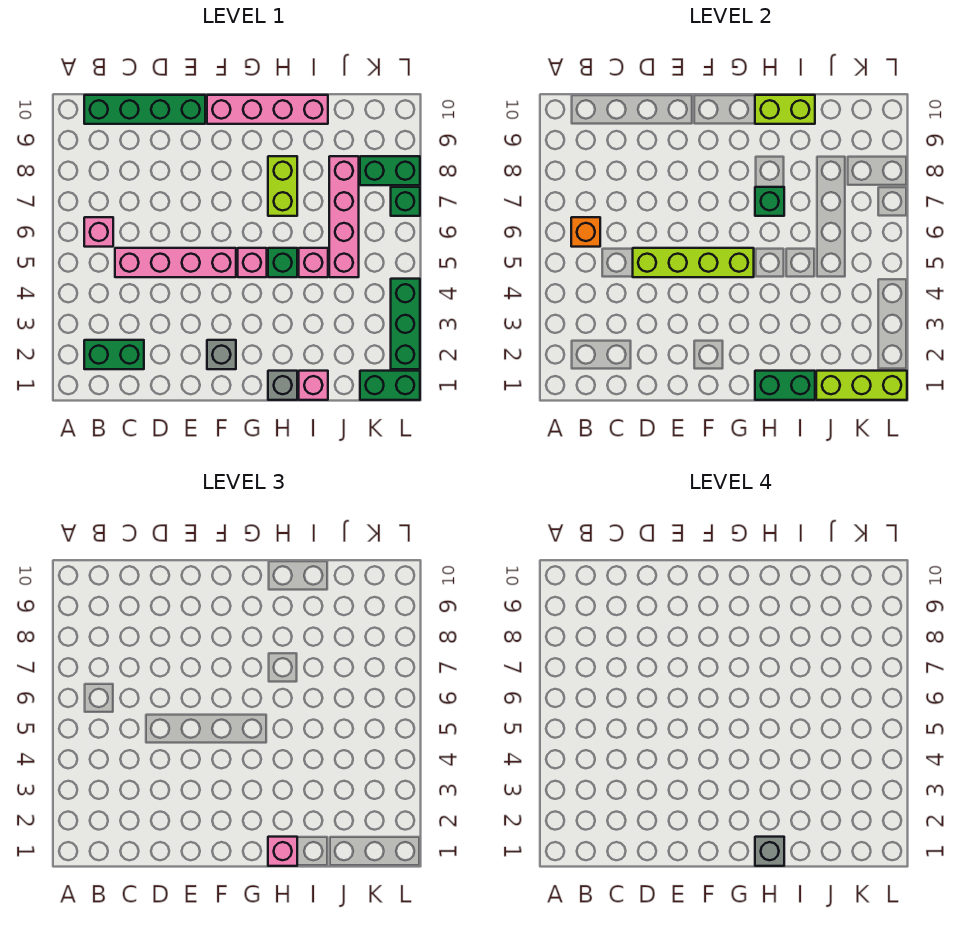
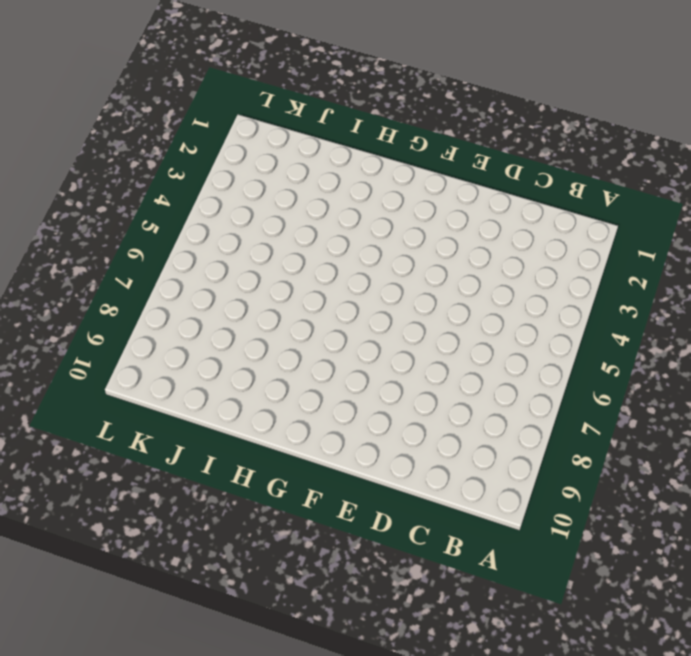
none -> green 1x2 brick [84,340,144,369]
none -> pink 1x1 brick [84,217,113,247]
none -> green 1x4 brick [84,95,205,124]

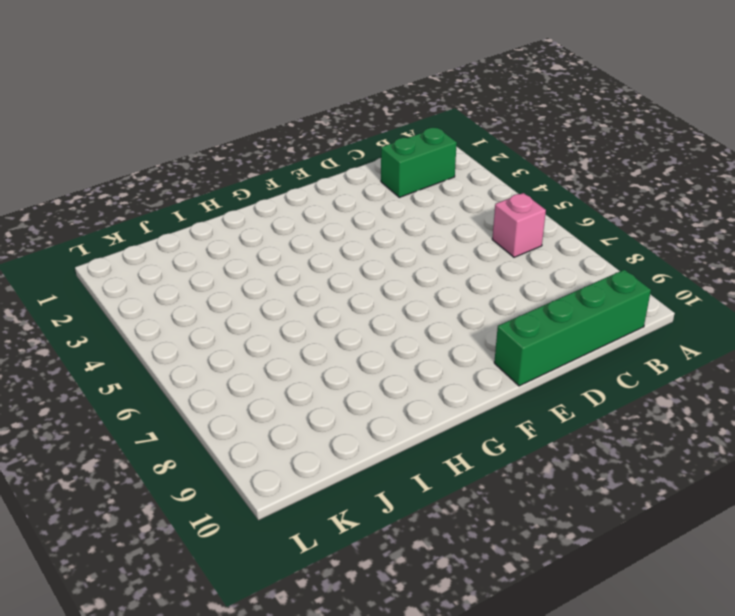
none -> pink 1x4 brick [115,248,236,277]
none -> grey 1x1 brick [207,340,236,369]
none -> pink 1x4 brick [207,95,328,124]

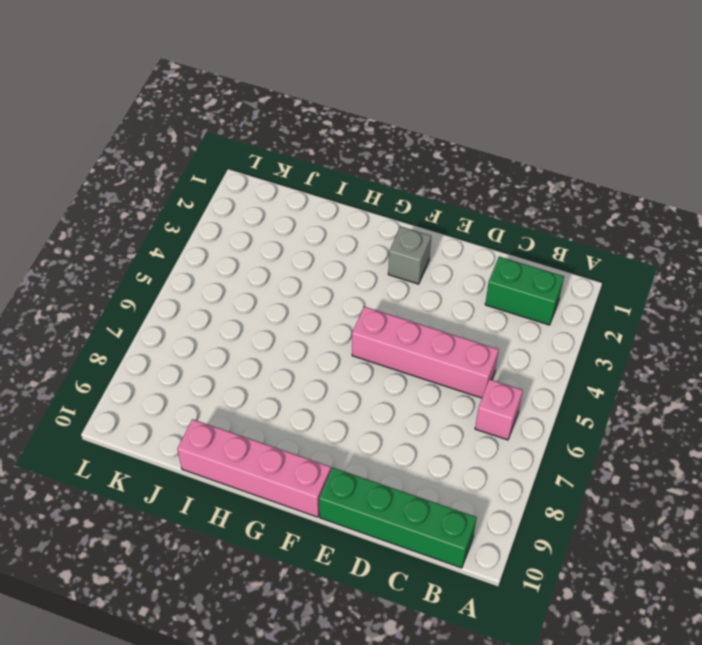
none -> pink 1x1 brick [238,248,267,277]
none -> grey 1x1 brick [268,371,297,400]
none -> green 1x1 brick [268,248,297,277]

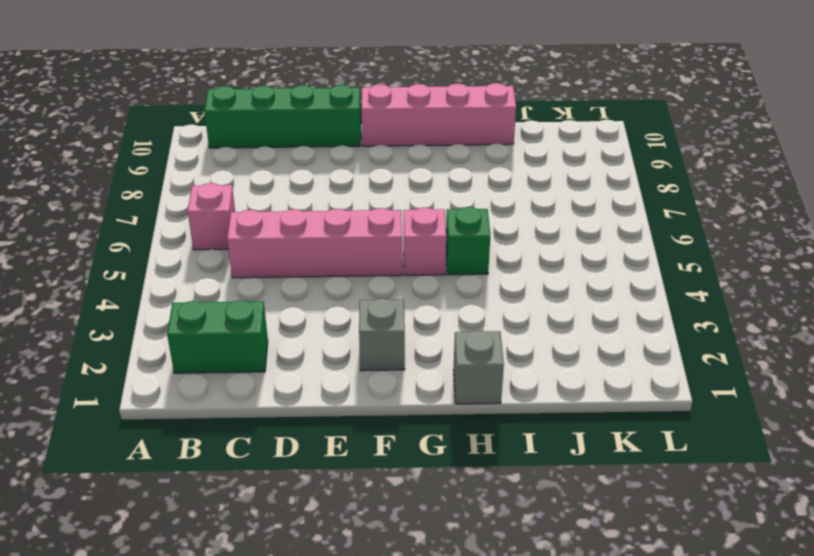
none -> lime 1x2 brick [268,156,297,216]
none -> pink 1x1 brick [299,371,328,400]
none -> pink 1x1 brick [299,248,328,277]

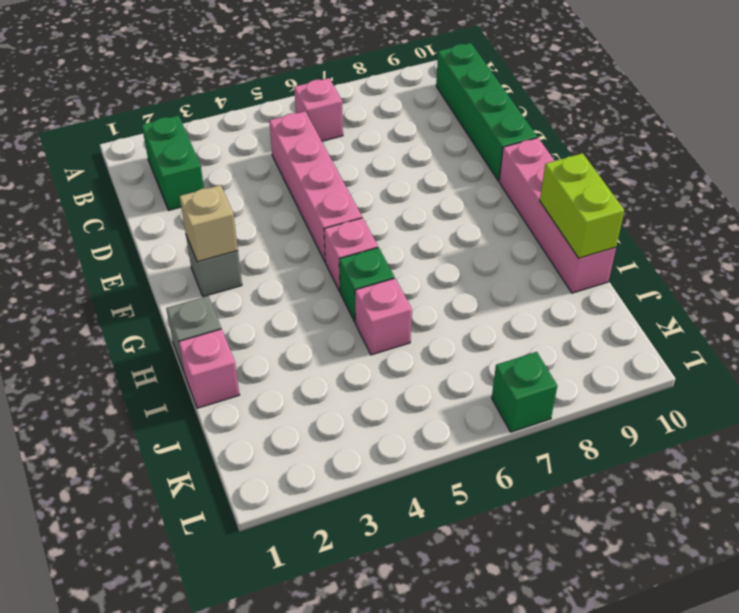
tan 1x1 brick [180,185,238,262] -> none
none -> lime 1x2 brick [268,156,297,216]
none -> pink 1x4 brick [329,156,359,277]
none -> green 1x2 brick [360,371,420,400]

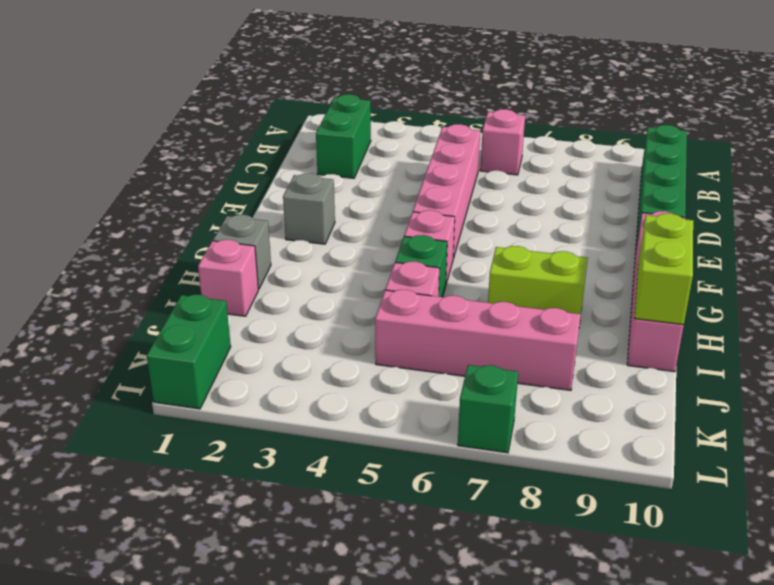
none -> green 1x2 brick [360,156,420,185]
none -> green 1x3 brick [391,279,420,369]
none -> orange 1x1 brick [571,217,600,247]

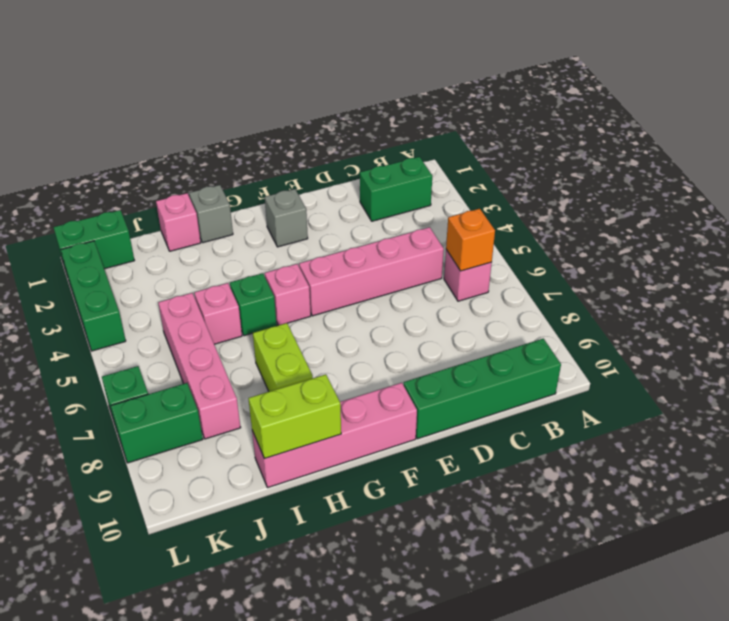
none -> lime 1x4 brick [633,248,754,277]
none -> green 1x2 brick [755,371,815,400]
none -> green 1x1 brick [755,187,784,216]

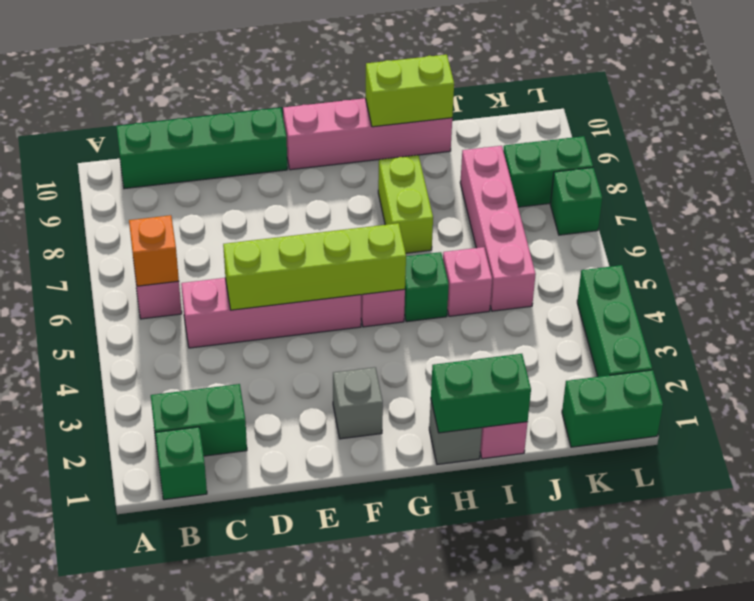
green 1x1 brick [155,427,207,500] -> green 1x1 brick moved to [755,187,784,216]
none -> lime 1x3 brick [816,371,907,400]
none -> pink 1x1 brick [268,837,297,866]
none -> grey 1x1 brick [755,837,784,866]

